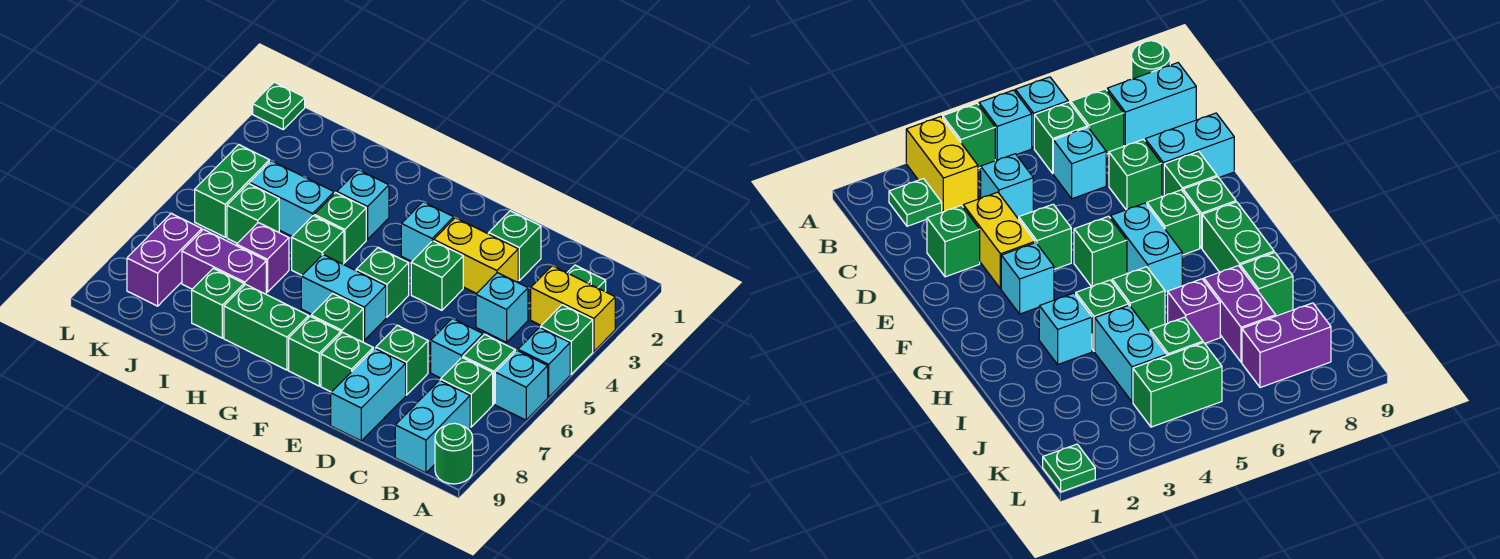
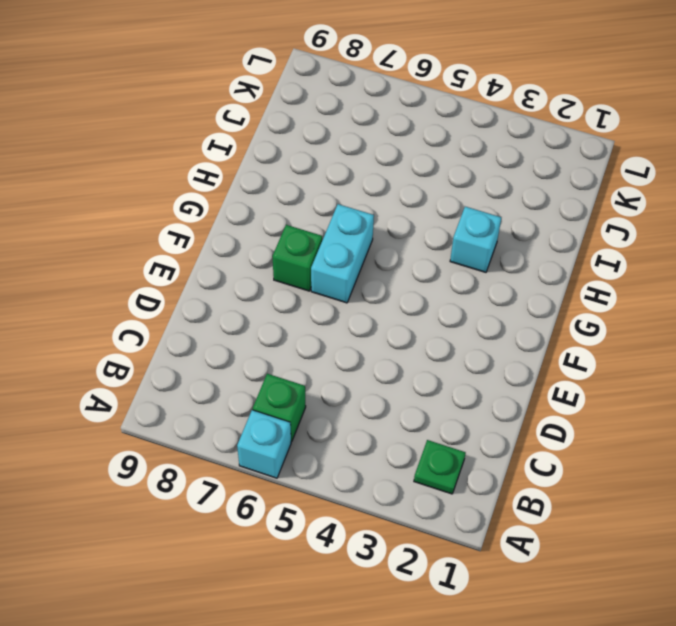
none -> yellow 1x2 brick [531,266,615,351]
none -> green 1x1 brick [541,305,593,374]
none -> cyan 1x1 brick [518,327,570,397]
none -> green 1x1 round brick [435,423,473,484]

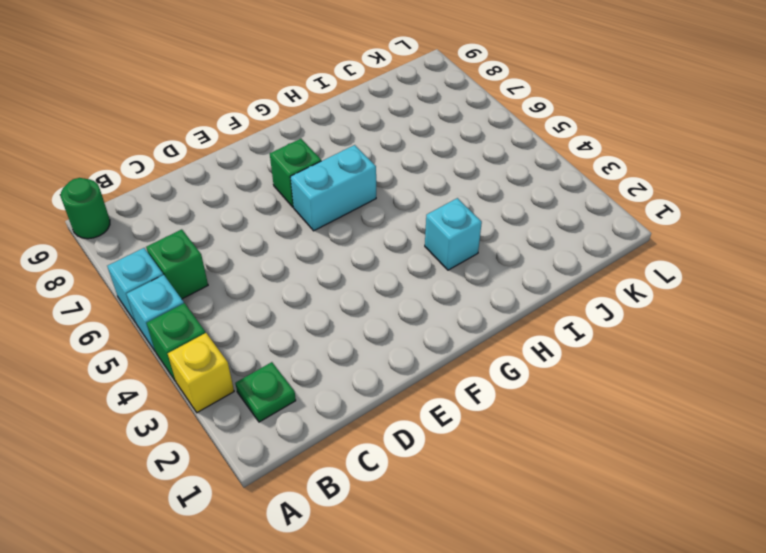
yellow 1x1 brick [168,333,234,413] -> yellow 1x2 brick [531,266,615,351]
none -> green 1x1 brick [440,358,493,427]
none -> cyan 1x2 brick [395,380,470,473]
none -> cyan 1x1 brick [476,273,528,342]
none -> cyan 1x1 brick [431,318,483,378]

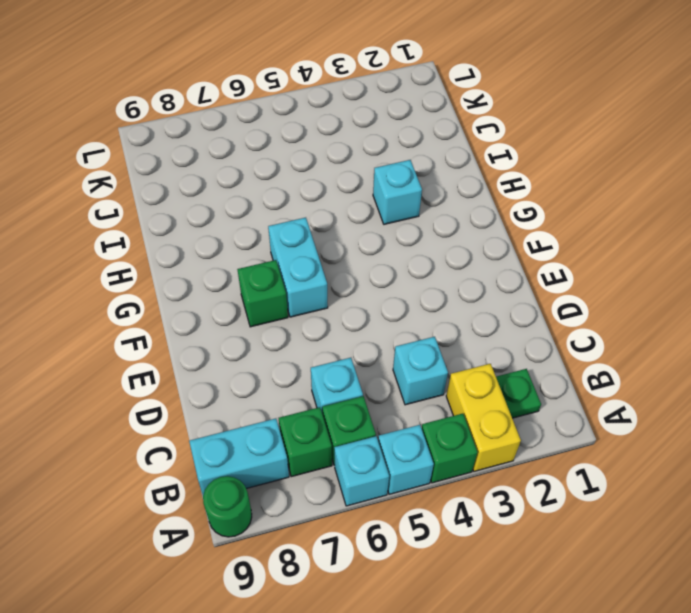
none -> green 1x1 brick [489,211,541,280]
none -> yellow 1x2 brick [434,218,518,294]
none -> green 1x1 brick [376,325,428,395]
none -> cyan 1x2 brick [331,348,406,441]

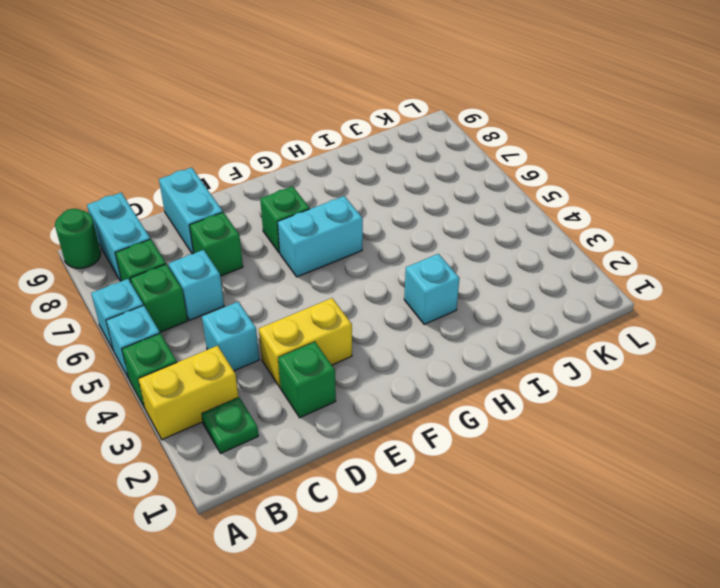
none -> green 1x1 brick [411,241,463,310]
none -> green 1x1 brick [321,332,373,392]
none -> cyan 1x1 brick [401,202,454,261]
none -> green 1x1 brick [356,248,409,317]

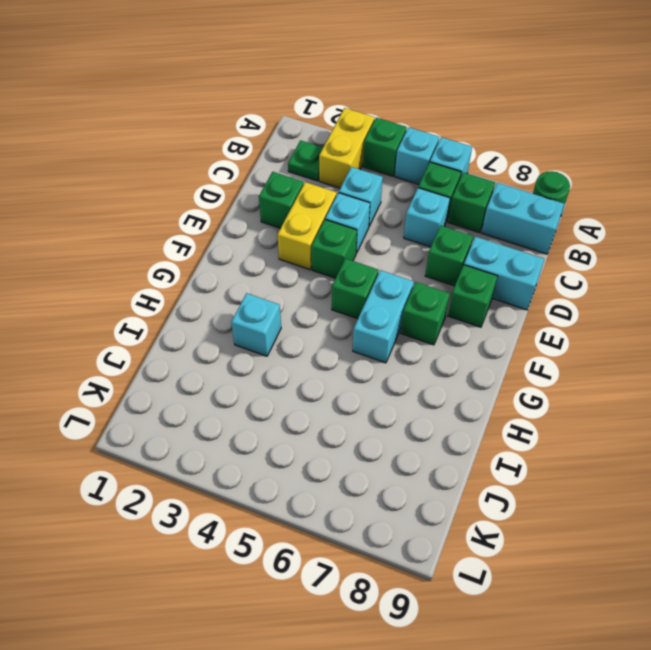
cyan 1x1 brick [325,193,370,253] -> cyan 1x1 brick moved to [401,202,454,261]
none -> green 1x1 brick [289,316,341,386]
none -> green 1x2 brick [224,284,309,370]
none -> green 1x1 brick [314,193,366,262]
none -> green 1x1 brick [292,216,344,275]

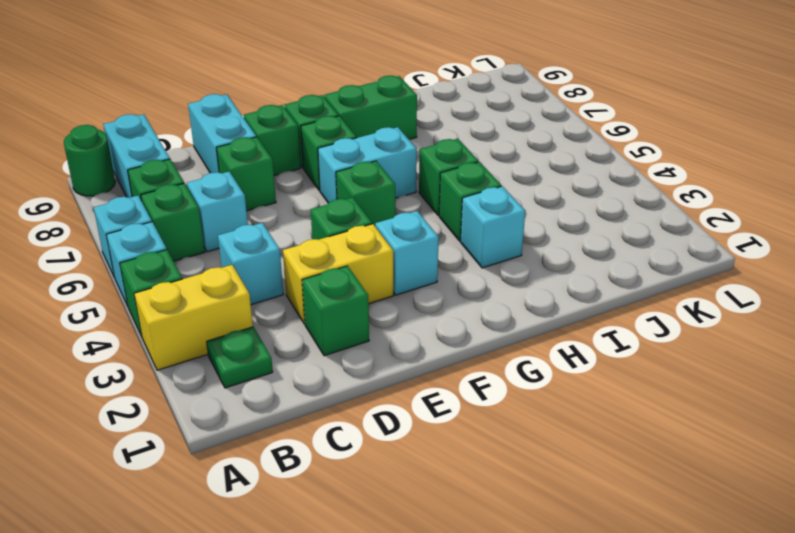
none -> cyan 1x2 brick [250,161,334,236]
none -> purple 1x1 brick [236,223,289,292]
none -> purple 1x2 brick [182,229,266,294]
none -> green 1x1 brick [192,268,244,338]

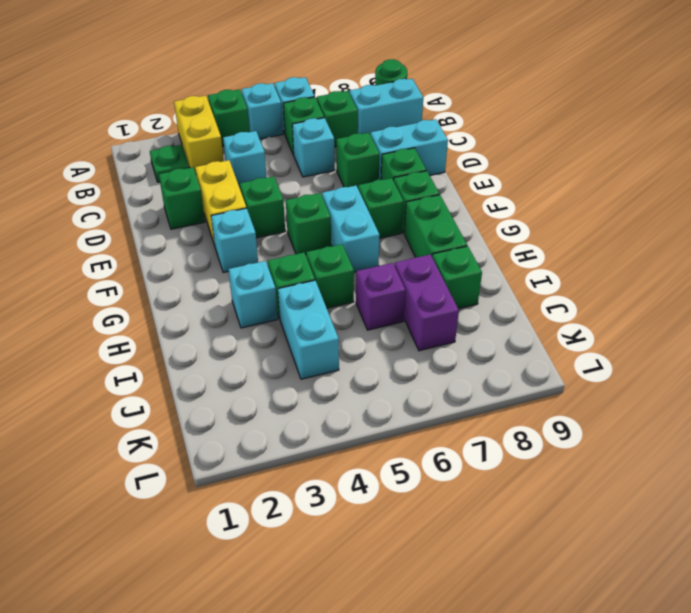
none -> green 1x1 brick [227,184,279,243]
none -> green 1x2 brick [195,145,269,237]
none -> purple 1x2 brick [127,213,202,306]
none -> green 1x1 plate [253,82,305,129]

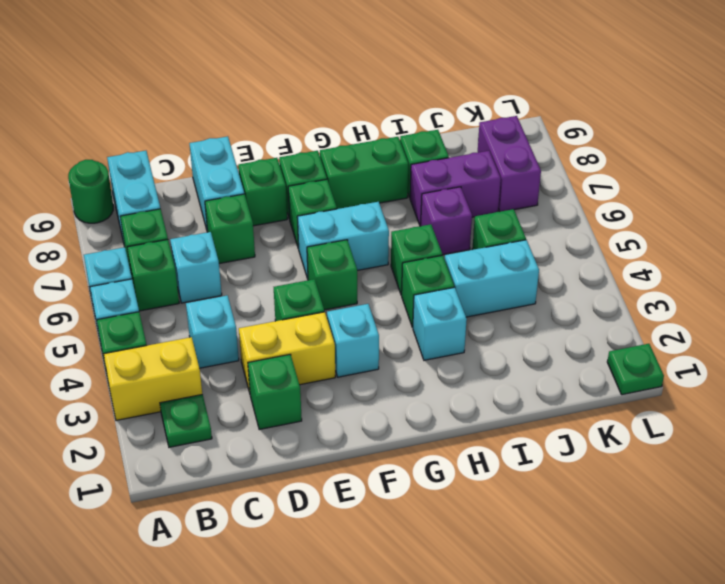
none -> green 1x2 brick [195,145,269,237]

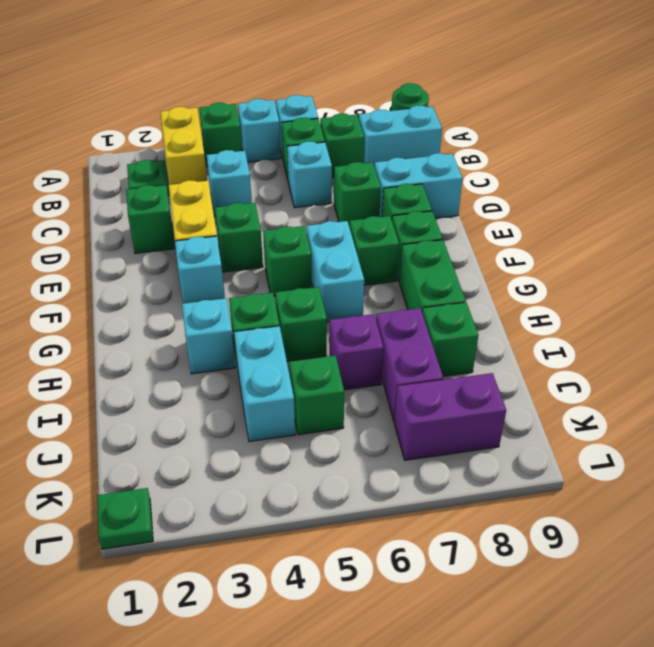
none -> green 1x2 brick [195,145,269,237]

